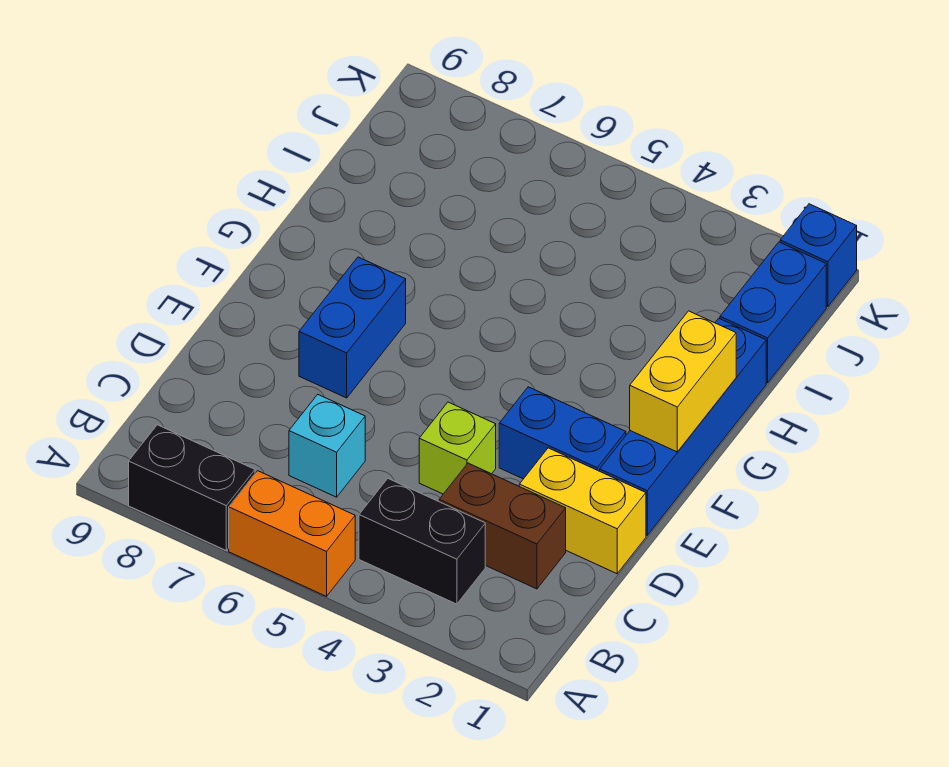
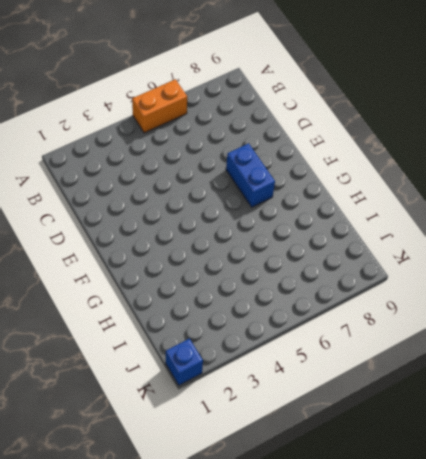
none -> black 1x2 brick [129,425,255,550]
none -> black 1x2 brick [359,479,485,604]
none -> brown 1x2 brick [439,463,566,589]

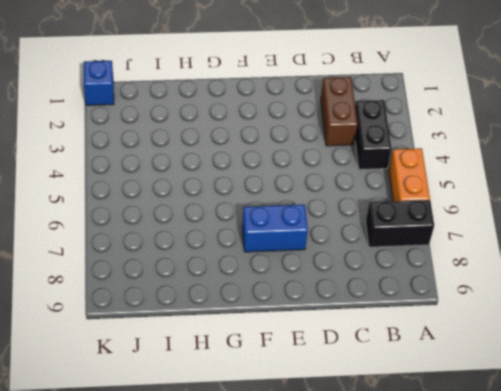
black 1x2 brick [366,200,434,247] -> black 1x2 brick turned to [129,425,255,550]
none -> cyan 1x1 brick [289,395,365,497]
none -> yellow 1x2 brick [519,448,646,574]
none -> lime 1x1 brick [419,402,496,494]

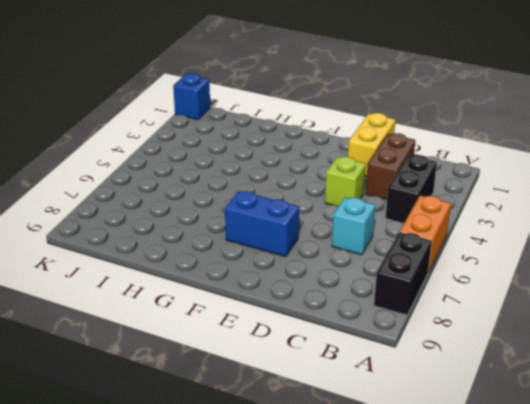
none -> blue 1x4 brick [600,318,766,535]
none -> blue 1x2 brick [499,387,626,479]
none -> blue 1x2 brick [720,242,826,383]

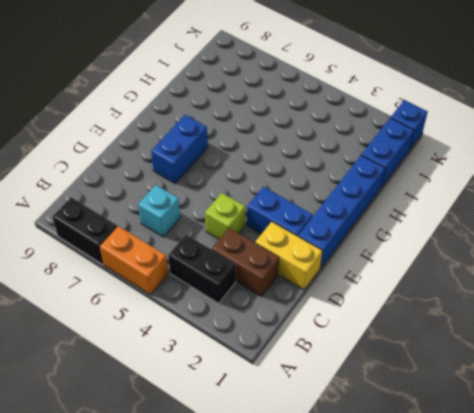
none -> yellow 1x2 brick [630,311,736,452]

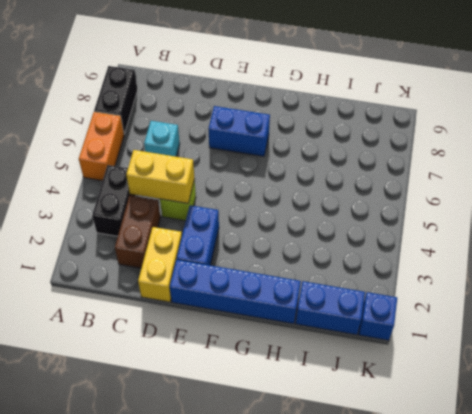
yellow 1x2 brick [126,150,195,203] -> yellow 1x2 brick moved to [630,311,736,452]

